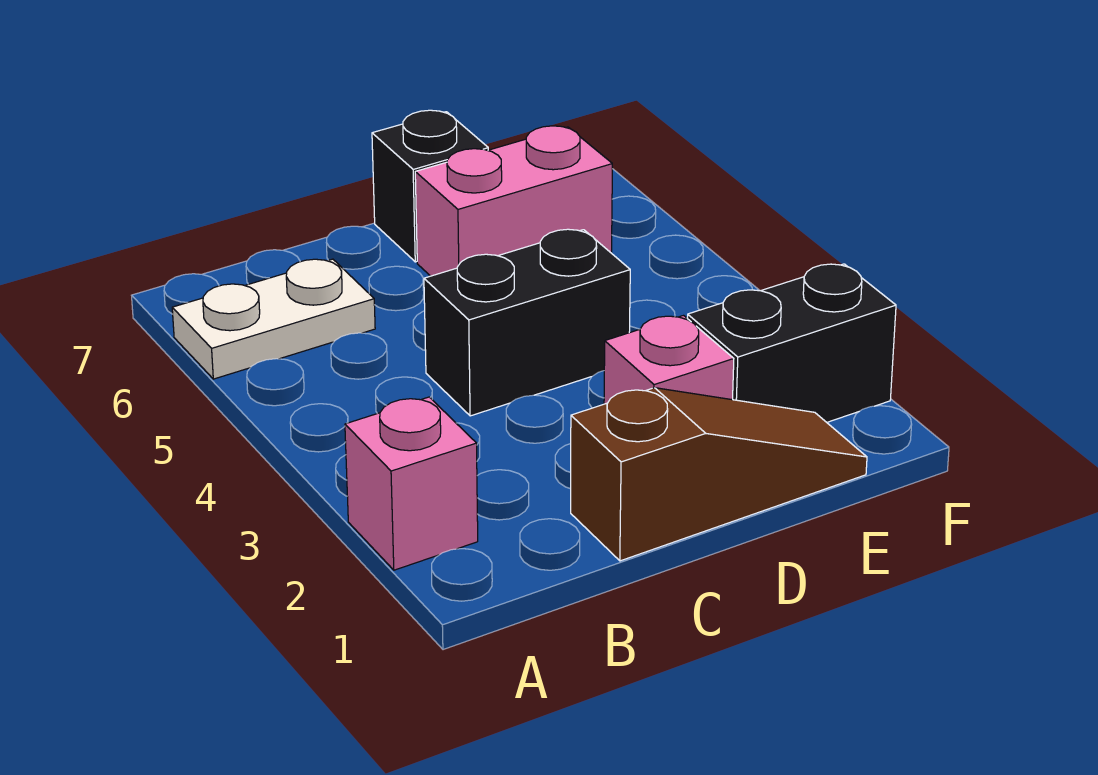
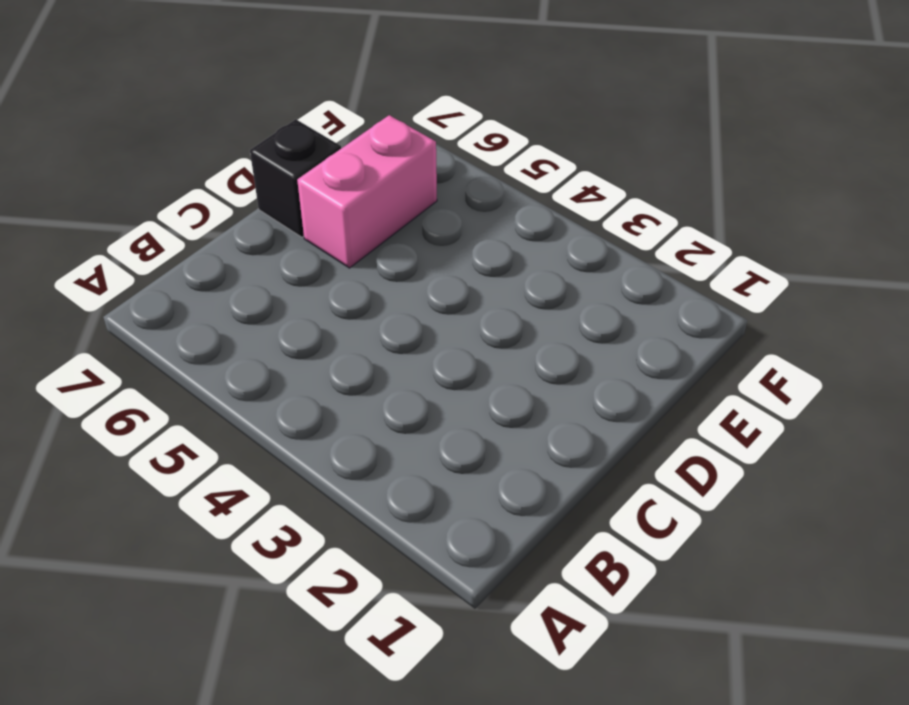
none -> pink 1x1 brick [345,397,478,570]
none -> white 1x2 plate [172,259,375,379]

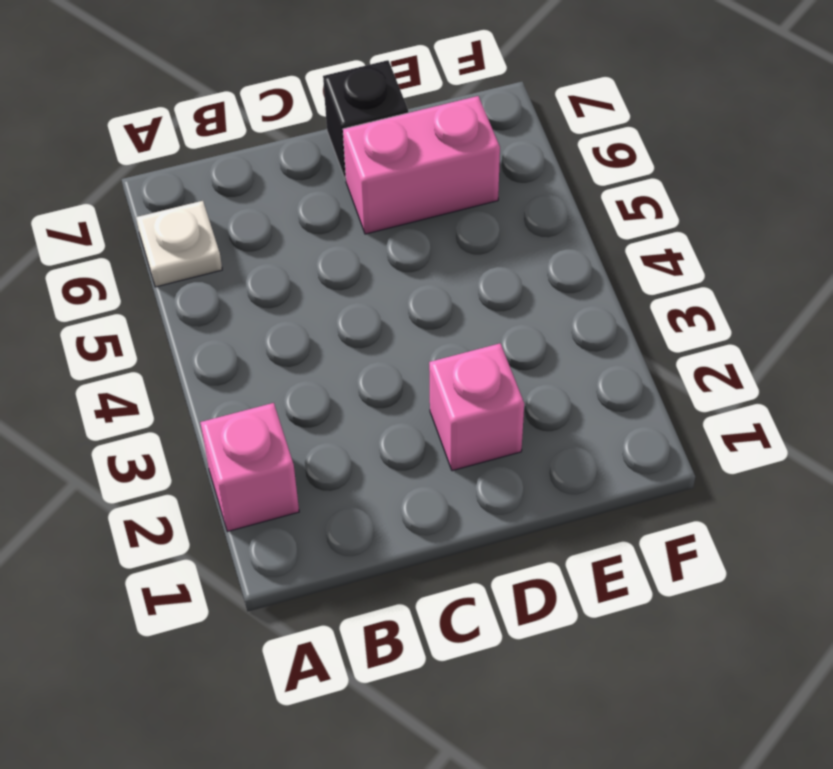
white 1x1 plate [136,201,222,287] -> white 1x2 plate [172,259,375,379]
none -> brown 1x3 slope [571,388,867,561]
none -> black 1x2 brick [424,229,630,416]

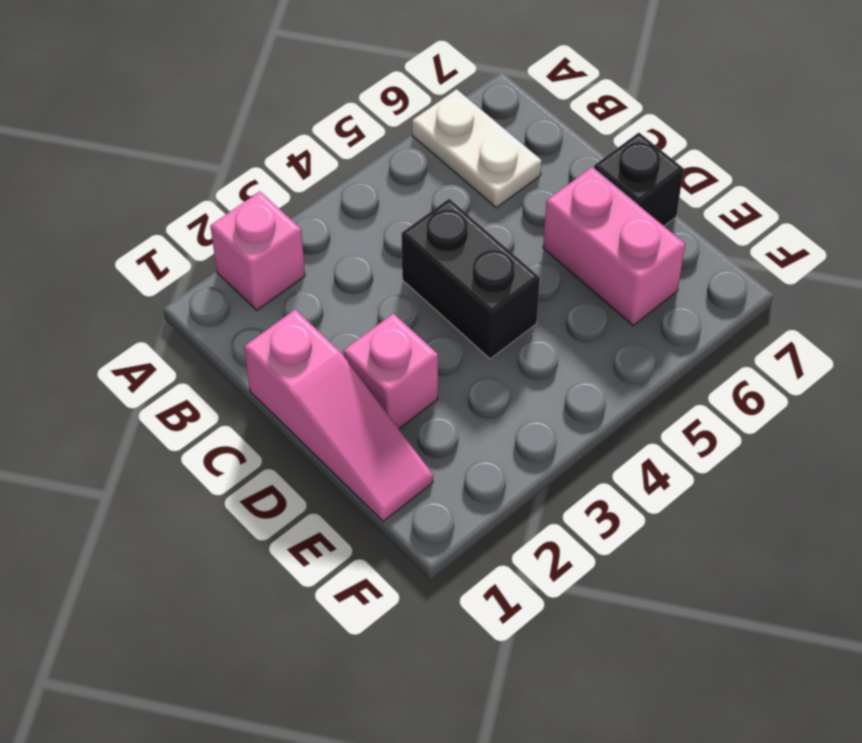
pink 1x3 slope [244,310,433,521] -> brown 1x3 slope [571,388,867,561]
none -> black 1x2 brick [687,264,896,422]

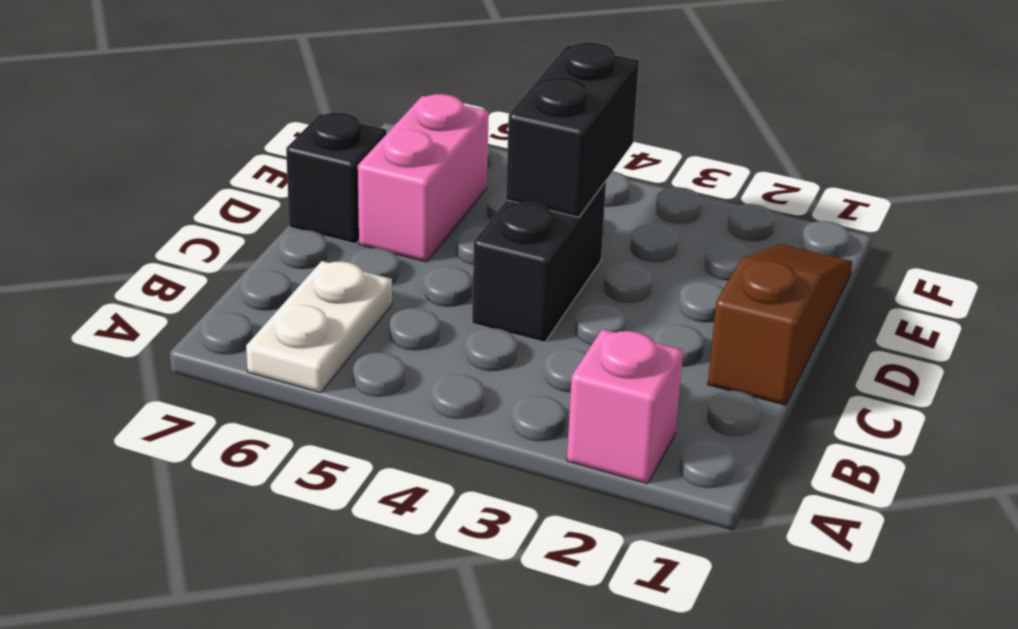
black 1x2 brick [506,42,639,217] -> black 1x2 brick moved to [687,264,896,422]
none -> pink 1x1 brick [604,316,734,404]

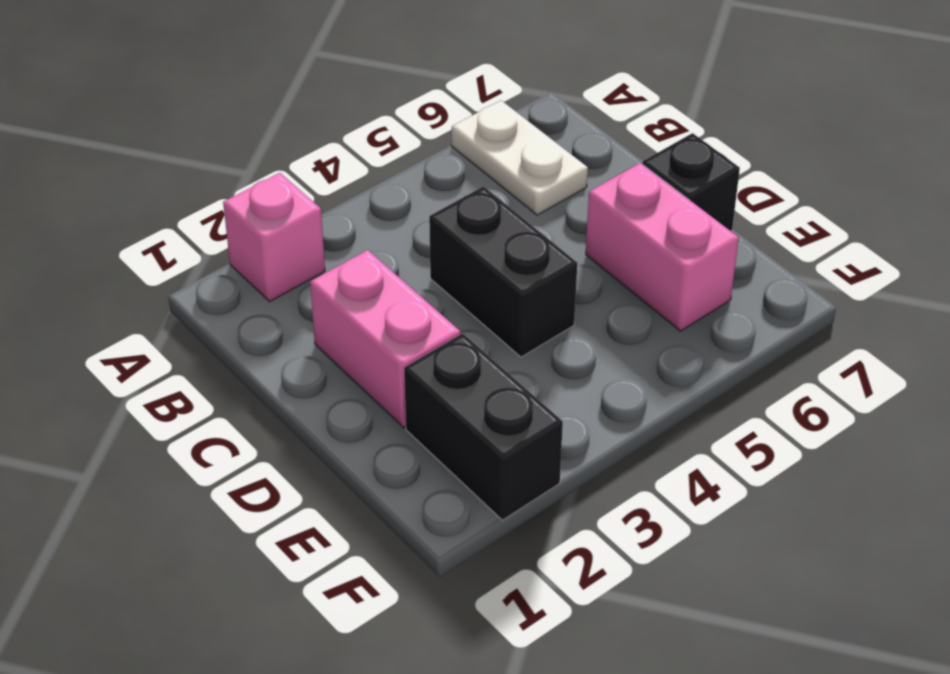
pink 1x2 brick [310,250,460,428] -> pink 1x1 brick [604,316,734,404]
none -> brown 1x3 slope [571,388,867,561]

